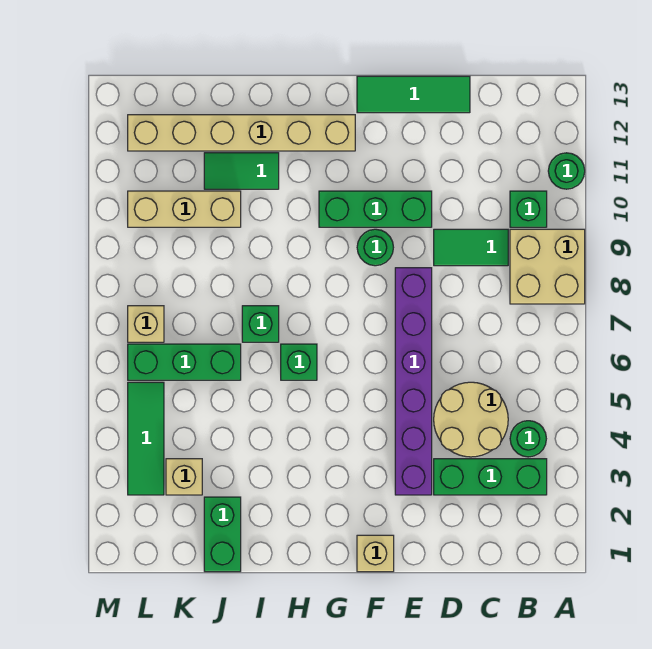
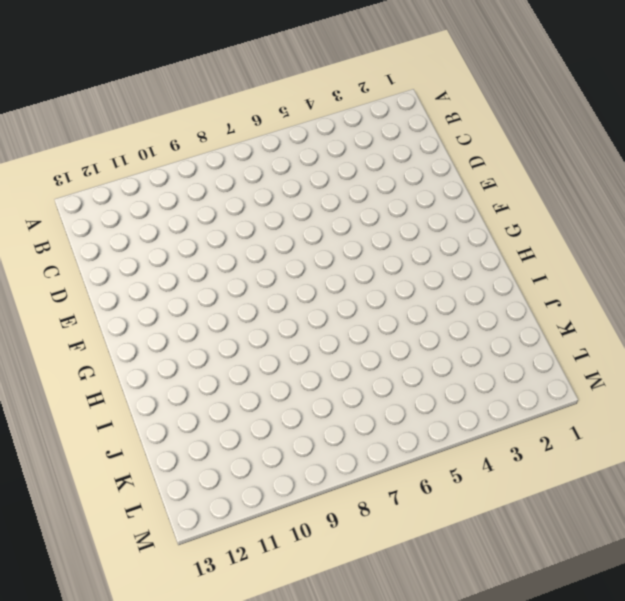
none -> tan 2x2 brick [510,229,585,304]
none -> green 1x1 round brick [548,153,585,189]
none -> green 1x3 brick [434,459,547,495]

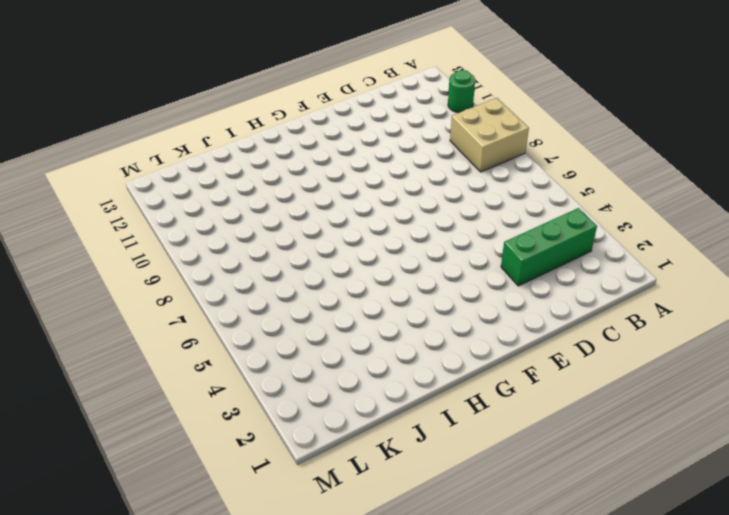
none -> green 1x1 round brick [510,421,546,457]
none -> green 1x1 brick [510,191,547,227]
none -> tan 2x2 round brick [434,382,508,457]

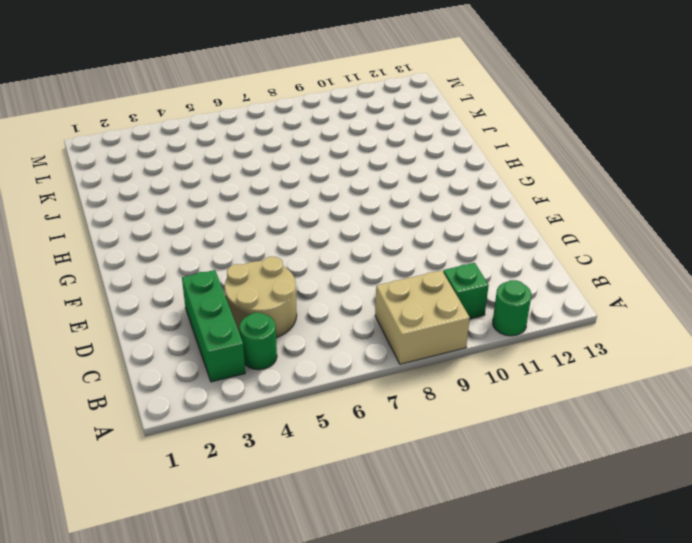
none -> green 1x2 tile [434,229,508,266]
none -> green 1x3 tile [357,76,470,113]
none -> purple 1x6 brick [395,268,432,495]

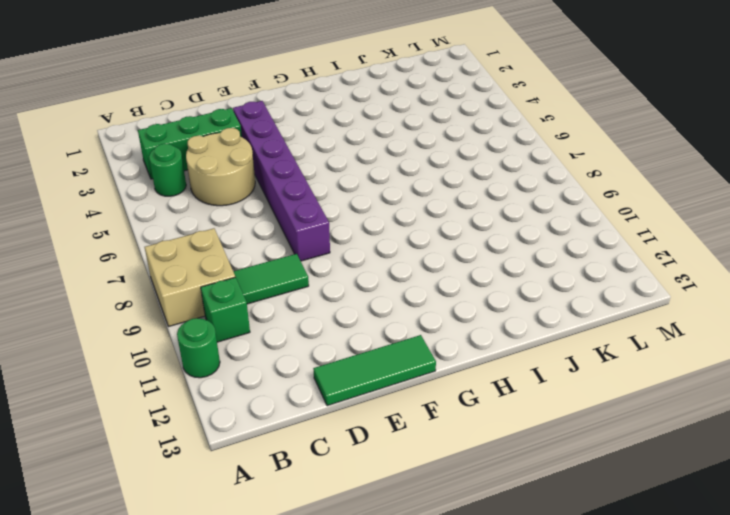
none -> green 1x3 brick [319,191,432,227]
none -> tan 1x1 brick [357,535,394,572]
none -> green 1x1 round brick [357,229,393,266]

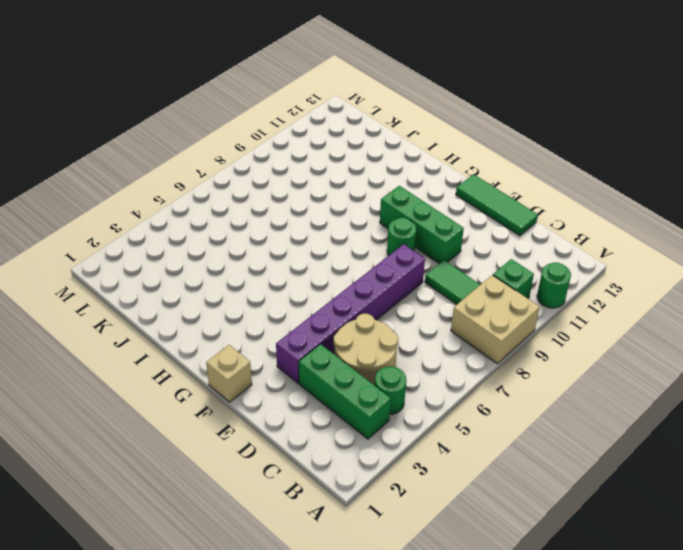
none -> tan 1x6 brick [128,115,355,151]
none -> green 1x1 brick [281,344,317,380]
none -> green 1x1 brick [242,306,279,342]

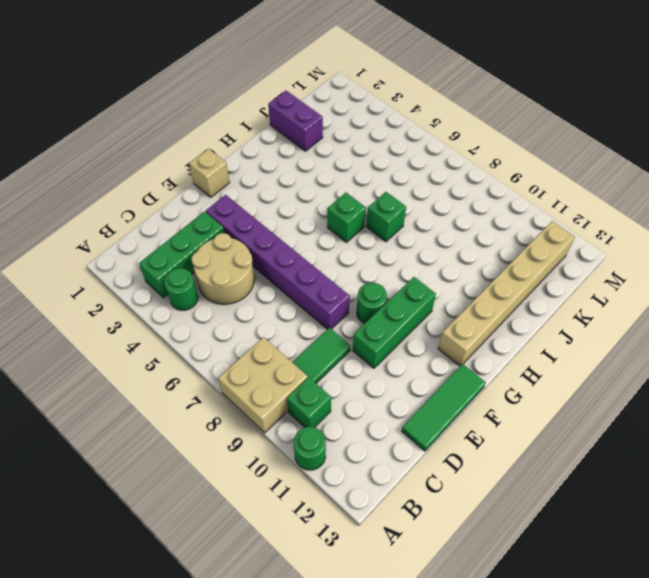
purple 1x2 brick [268,91,323,151] -> green 1x2 brick [204,497,241,572]
none -> green 1x2 tile [204,153,279,189]
none -> green 1x3 brick [128,344,241,380]
none -> tan 1x3 brick [128,191,241,227]

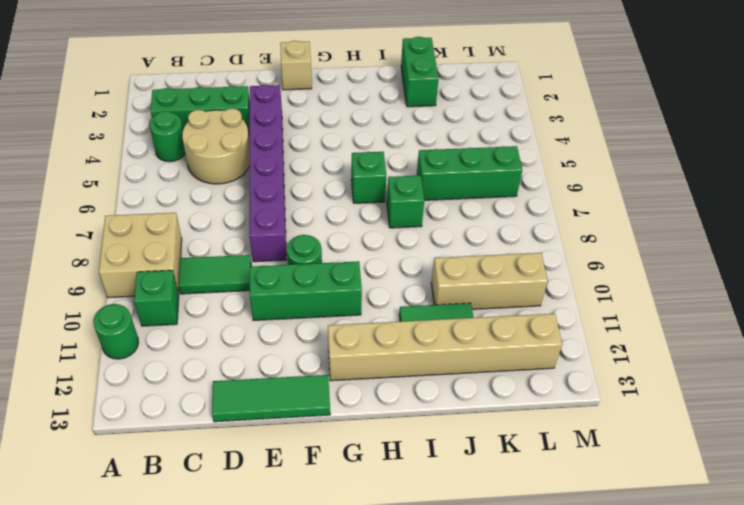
none -> tan 1x1 brick [166,459,202,495]
none -> green 1x3 tile [128,382,164,495]
none -> tan 1x1 brick [128,306,164,342]

